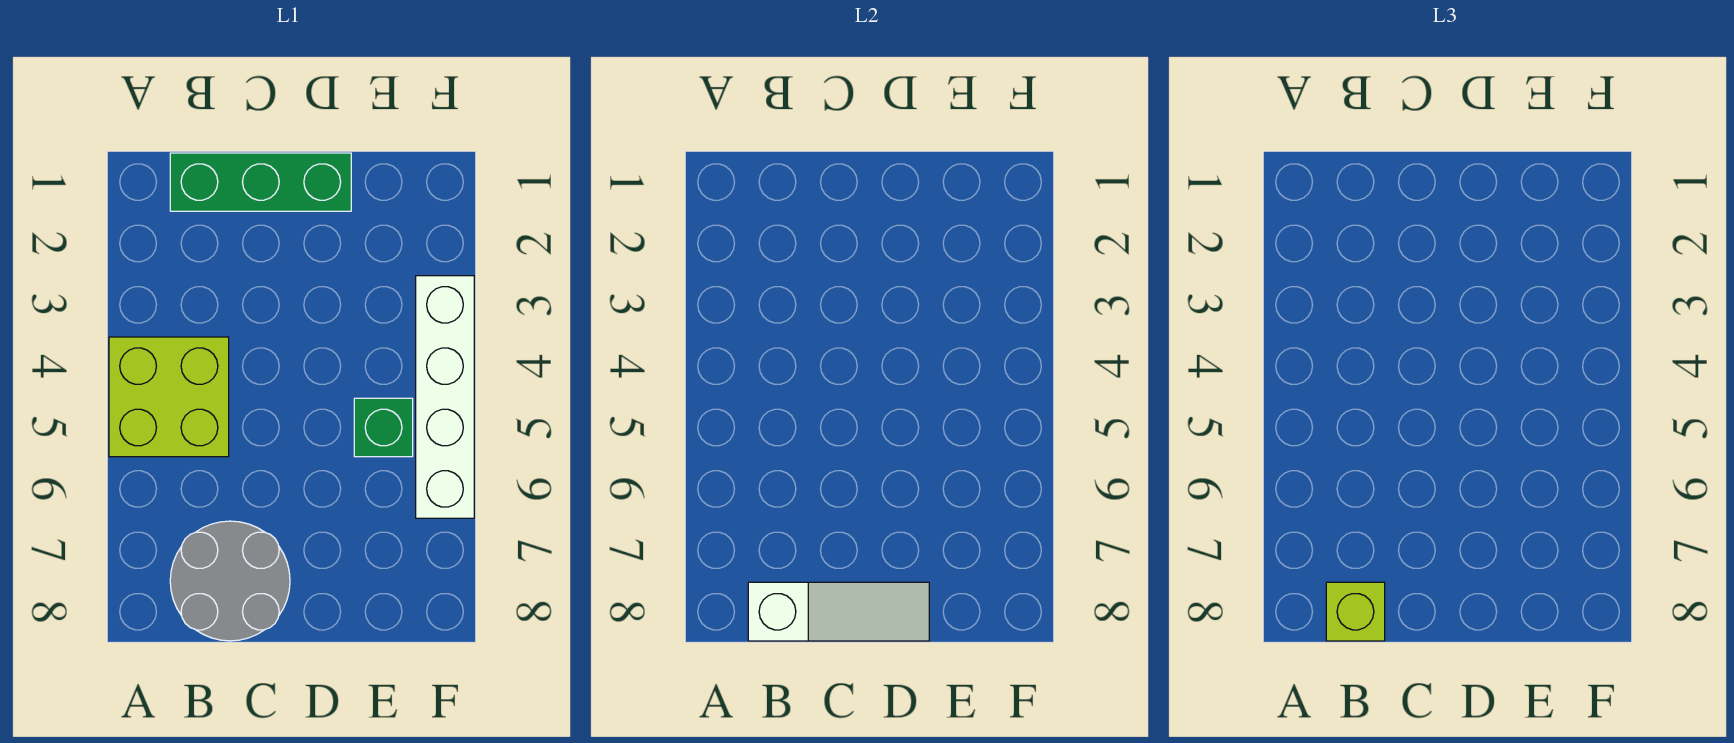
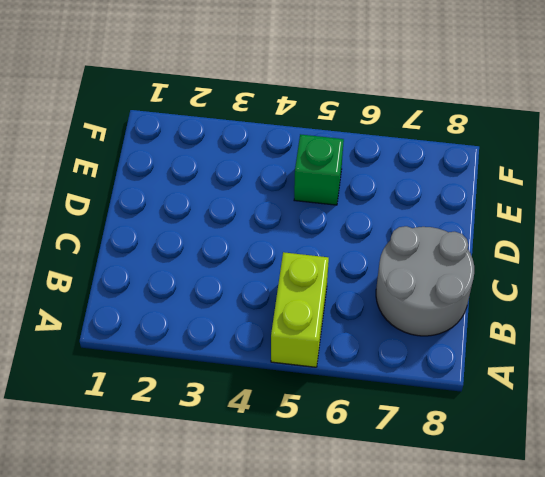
lime 1x2 brick [271,252,329,367] -> lime 2x2 brick [109,337,229,457]
none -> green 1x3 brick [170,153,351,211]
none -> white 1x4 brick [416,276,474,518]

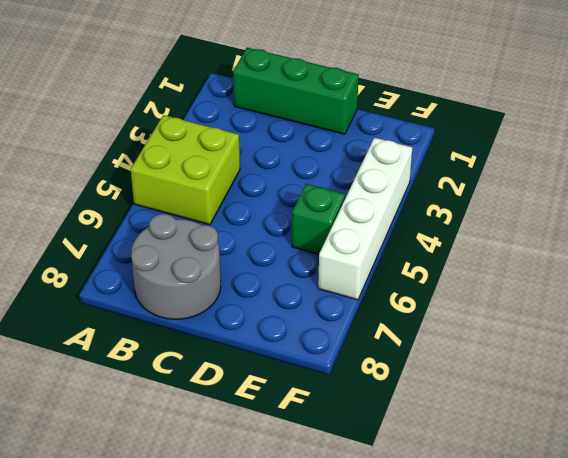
none -> white 1x3 slope [748,582,929,641]
none -> lime 1x1 brick [1326,582,1385,641]

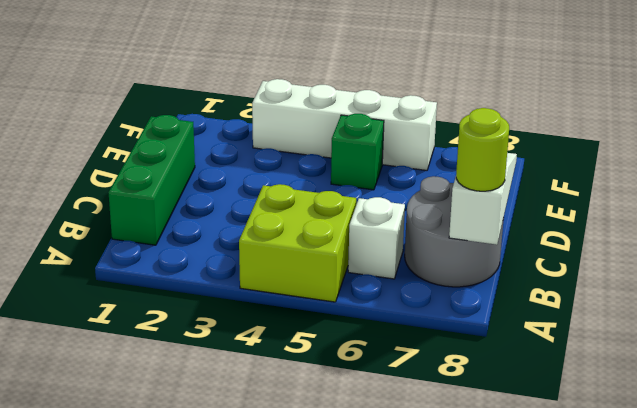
white 1x1 brick [348,197,405,279] -> none
lime 1x1 round brick [456,108,509,191] -> lime 1x1 brick [1326,582,1385,641]

